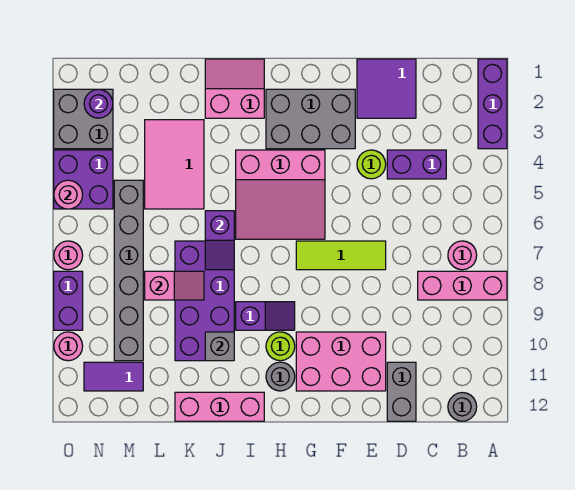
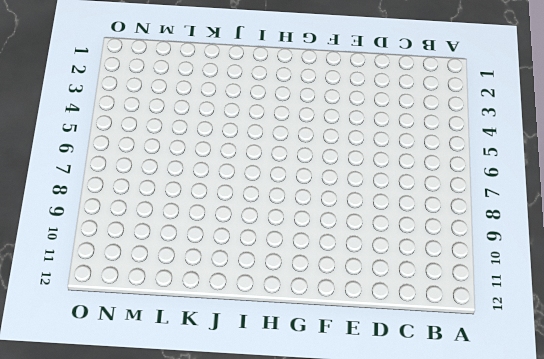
none -> purple 1x3 brick [478,59,507,149]
none -> pink 1x3 brick [418,271,507,300]
none -> pink 1x1 round brick [448,241,477,270]
none -> grey 1x1 round brick [448,393,477,421]

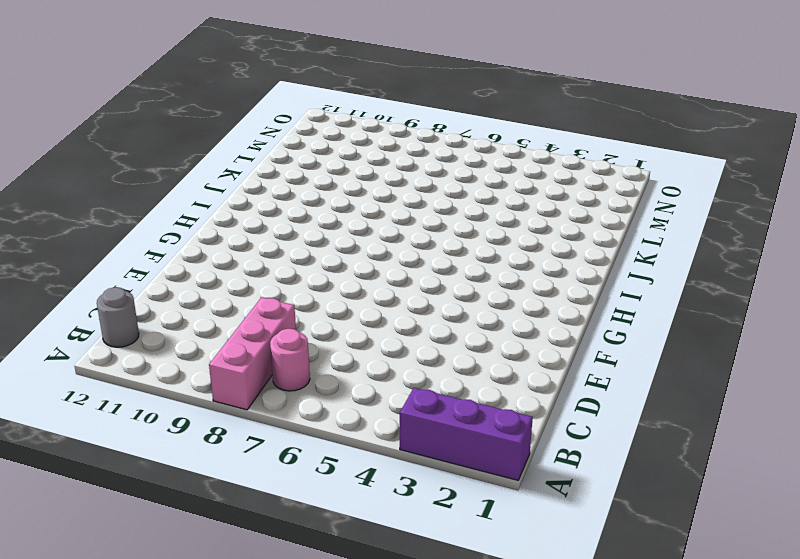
none -> purple 1x2 brick [387,150,446,179]
none -> purple 2x2 tile [357,59,416,118]
none -> grey 1x2 brick [387,362,416,421]
none -> lime 1x1 round brick [357,150,386,179]

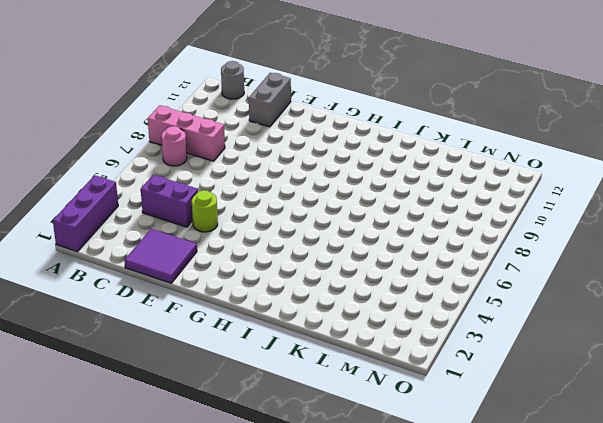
none -> lime 1x3 tile [296,241,386,270]
none -> pink 2x3 brick [296,332,386,391]
none -> grey 2x3 brick [266,89,355,149]
none -> pink 3x3 slope [236,150,325,239]

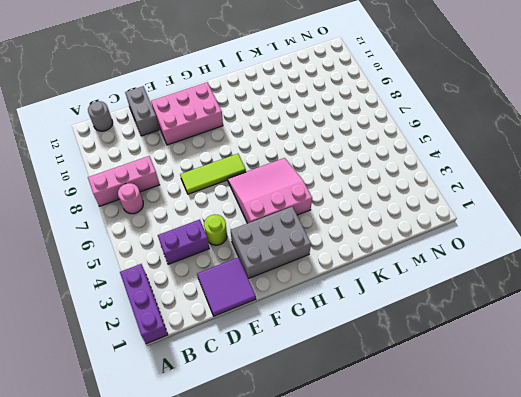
none -> purple 1x2 slope [236,302,295,330]
none -> lime 1x1 round brick [266,332,295,361]
none -> grey 1x1 round brick [266,362,295,391]
none -> pink 2x2 slope [205,59,264,118]

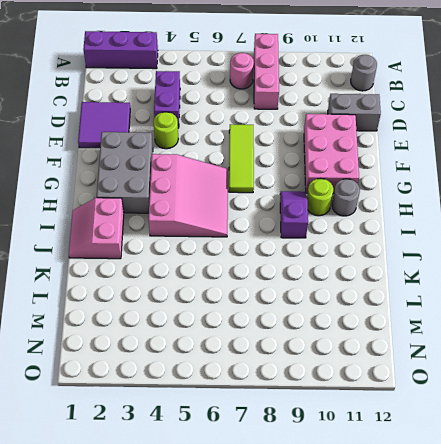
none -> pink 1x3 brick [175,392,264,421]
none -> purple 2x4 brick [175,241,234,361]
none -> pink 2x3 tile [145,120,204,209]
none -> grey 1x6 brick [114,180,143,361]

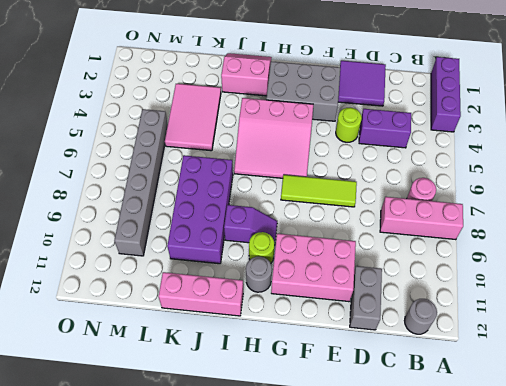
none -> purple 1x2 tile [84,362,143,391]
none -> grey 2x2 brick [54,89,113,149]
none -> purple 2x2 brick [54,150,113,209]
none -> pink 1x1 round brick [54,241,83,270]

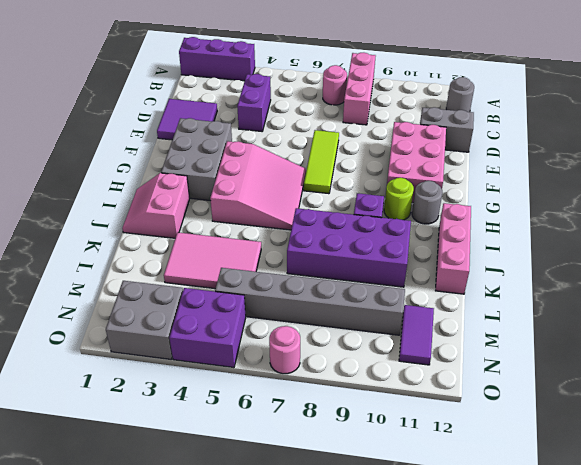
none -> lime 1x1 round brick [357,150,386,179]
none -> purple 1x2 brick [54,271,83,330]
none -> pink 1x1 round brick [54,332,83,361]
none -> purple 1x2 slope [205,211,234,270]

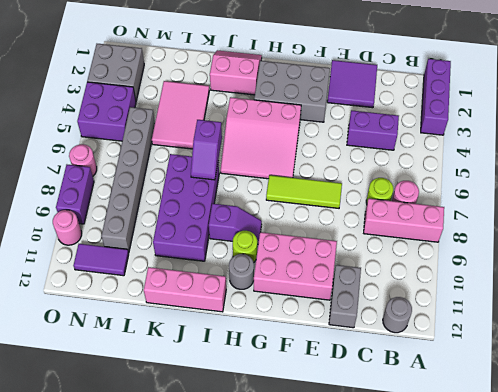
lime 1x1 round brick [366,178,393,203] -> lime 1x1 round brick moved to [357,150,386,179]
none -> grey 1x1 brick [205,332,234,361]
none -> pink 1x2 slope [145,271,204,300]
none -> purple 1x1 round brick [84,89,113,118]
none -> pink 1x1 round brick [54,180,83,209]

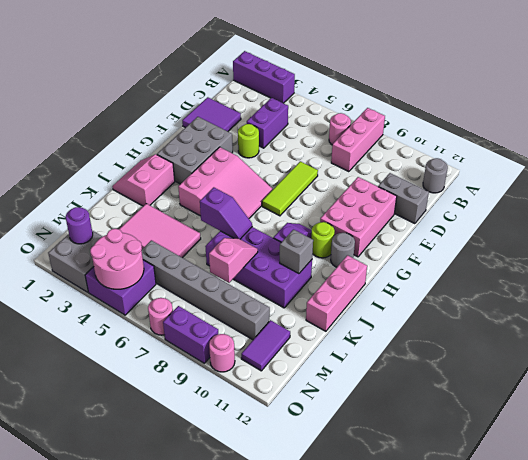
pink 2x2 round brick [90,229,144,289] -> pink 1x1 round brick [54,180,83,209]

